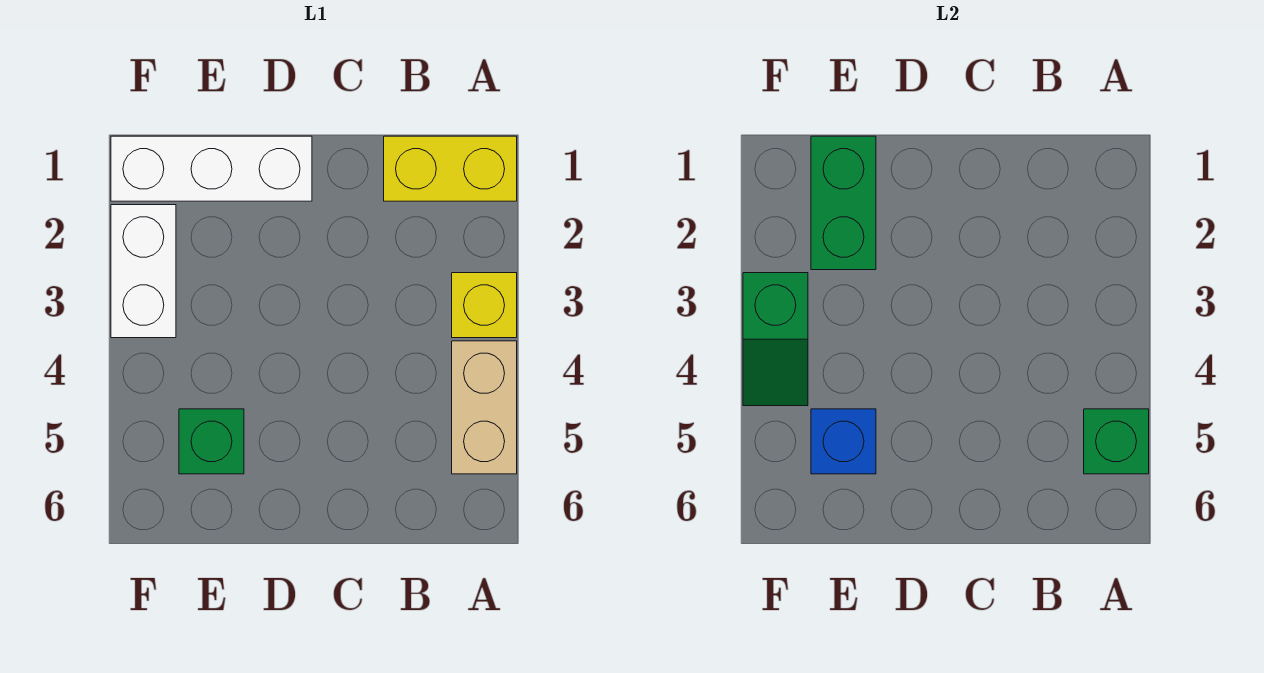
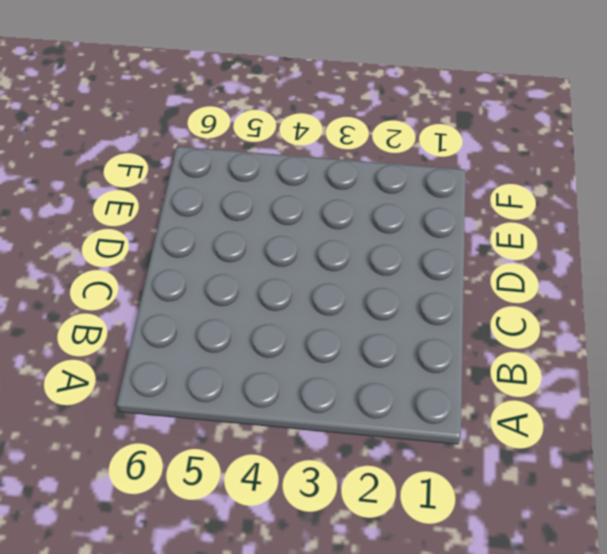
none -> yellow 1x2 brick [384,136,517,201]
none -> yellow 1x1 brick [452,273,517,338]

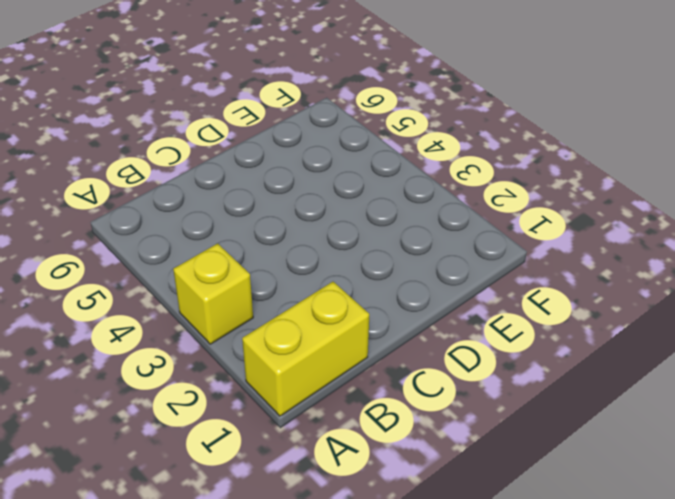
none -> tan 1x2 brick [452,341,517,474]
none -> white 1x3 brick [111,136,312,201]

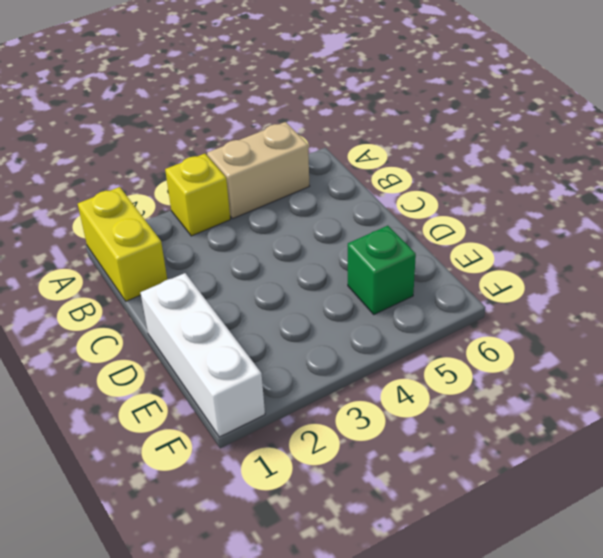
none -> white 1x2 brick [111,205,176,338]
none -> green 1x1 brick [1084,409,1149,474]

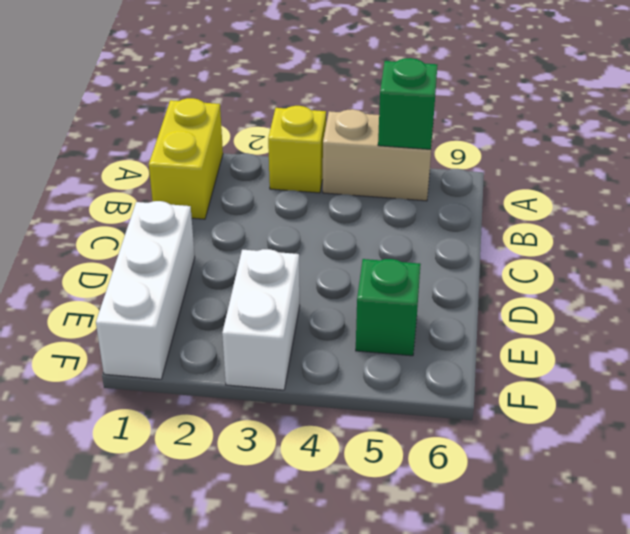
white 1x2 brick [222,249,300,390] -> white 1x2 brick turned to [111,205,176,338]
none -> green 1x2 brick [811,136,876,270]
none -> blue 1x1 brick [811,409,876,474]

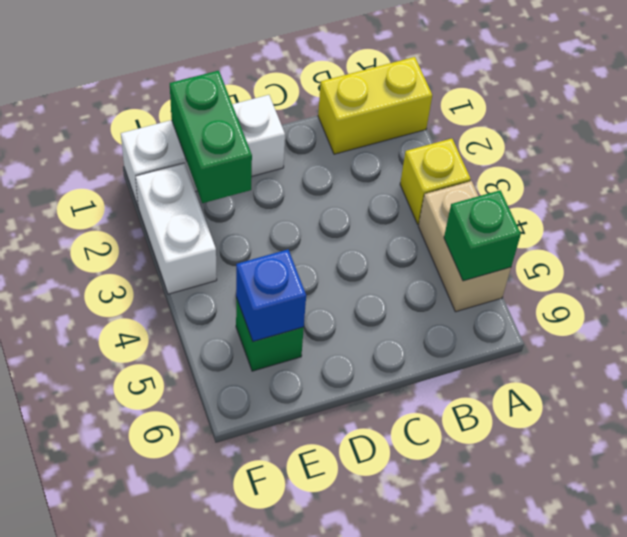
none -> green 1x2 slope [743,273,808,406]

